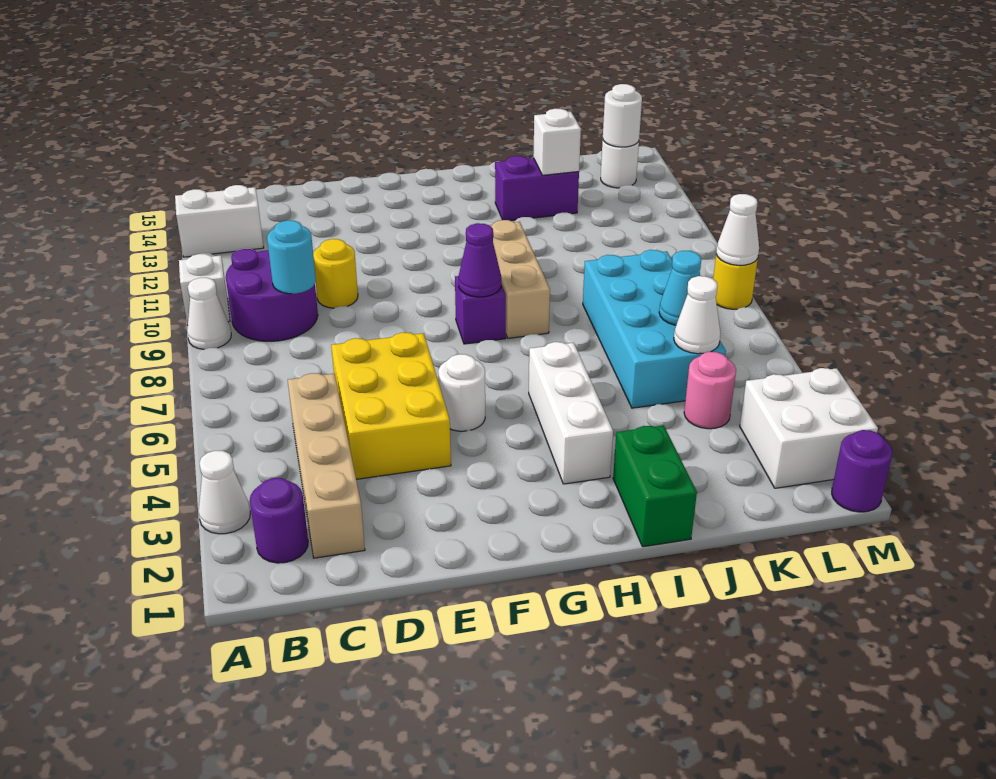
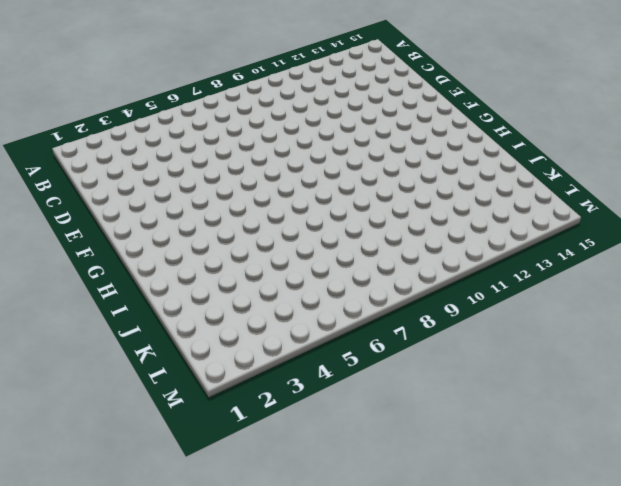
none -> white 1x1 cone [199,451,250,534]
none -> white 1x1 cone [187,278,231,349]
none -> white 1x1 brick [179,254,230,325]

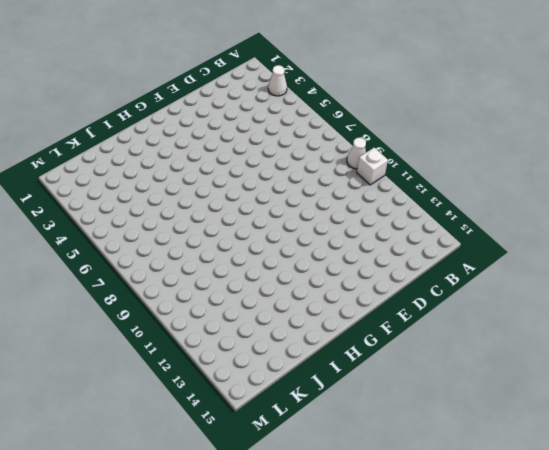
none -> white 1x2 brick [175,185,264,257]
none -> purple 1x1 round brick [250,478,308,563]
none -> purple 2x2 round brick [226,249,318,341]

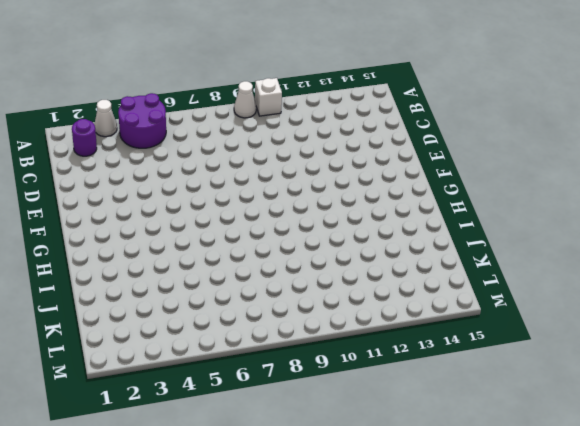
purple 2x2 round brick [118,93,166,148] -> purple 2x2 round brick moved to [226,249,318,341]
none -> white 1x2 brick [175,185,264,257]
none -> tan 1x4 brick [288,373,365,558]
none -> yellow 2x3 brick [331,332,451,479]

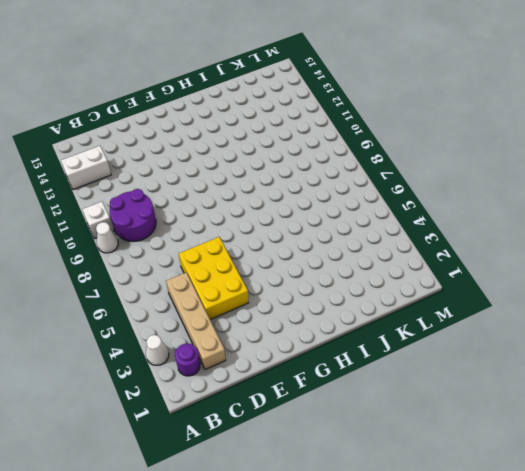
none -> yellow 1x1 round brick [313,239,358,308]
none -> white 1x1 round brick [438,354,485,431]
none -> purple 1x1 brick [455,276,506,344]

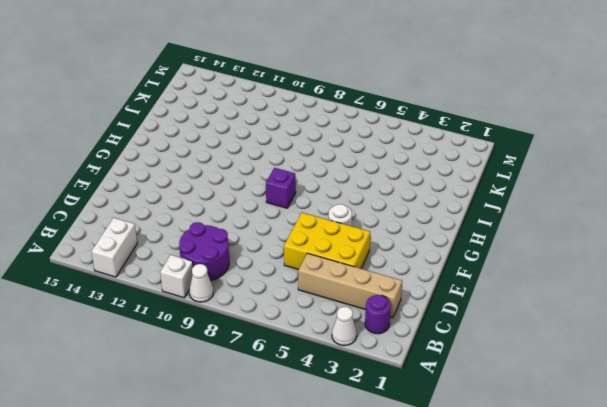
none -> yellow 1x1 round brick [313,239,358,308]
none -> white 1x3 brick [529,342,613,484]
none -> tan 1x3 brick [490,220,550,338]

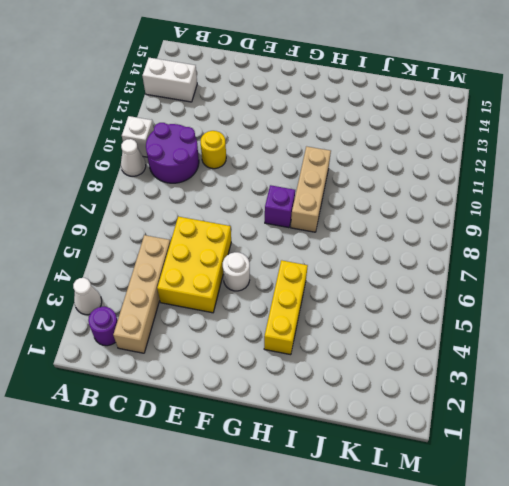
yellow 1x3 brick [264,260,308,355] -> white 1x3 brick [529,342,613,484]
none -> green 1x2 brick [613,425,697,547]
none -> purple 1x2 brick [495,156,579,221]
none -> cyan 2x4 brick [583,250,726,408]

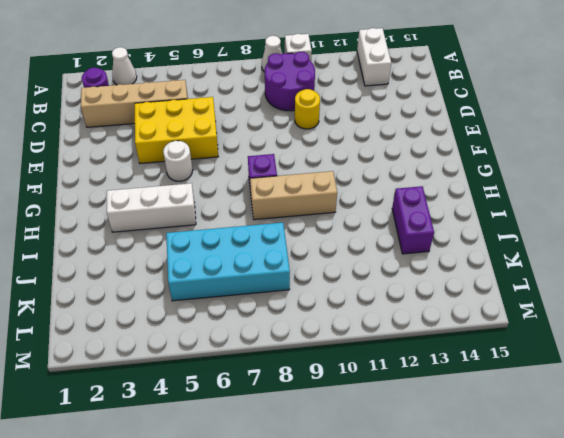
none -> green 1x2 brick [613,425,697,547]
none -> pink 1x1 round brick [684,352,736,429]
none -> white 2x2 brick [740,368,878,488]

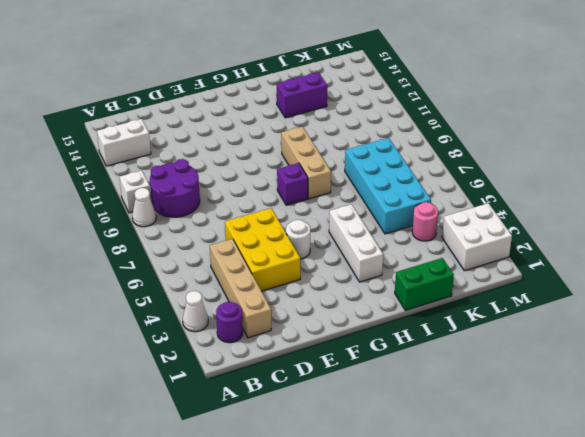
green 1x2 brick [395,258,454,310] -> green 1x2 brick turned to [613,425,697,547]
none -> yellow 1x1 round brick [313,239,358,308]
none -> white 1x1 round brick [601,141,639,188]
none -> purple 1x1 round brick [832,430,892,512]

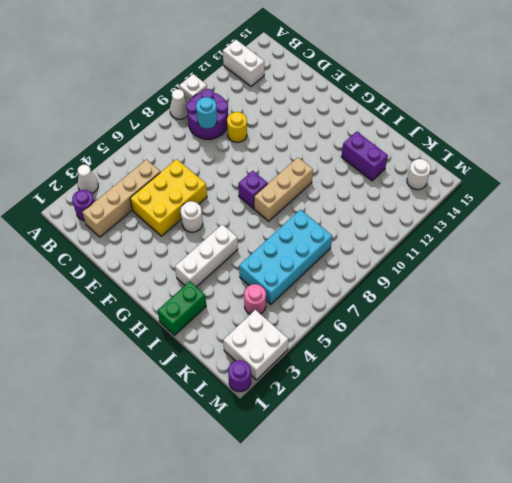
none -> yellow 1x1 round brick [713,254,758,309]
none -> purple 1x1 cone [458,223,501,297]
none -> white 1x1 brick [533,109,581,175]

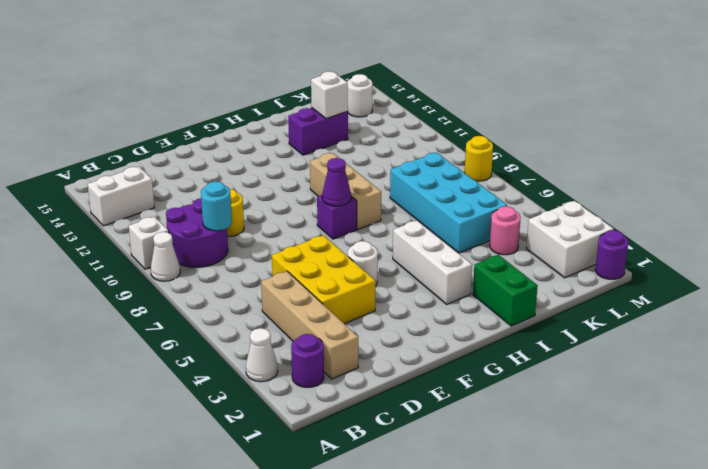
none -> white 1x1 cone [674,276,721,354]
none -> cyan 1x1 cone [659,251,701,325]
none -> white 1x1 round brick [603,84,642,147]

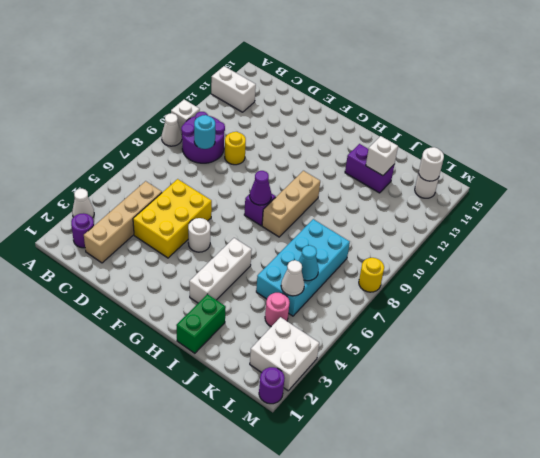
none -> white 1x1 cone [716,194,759,265]

